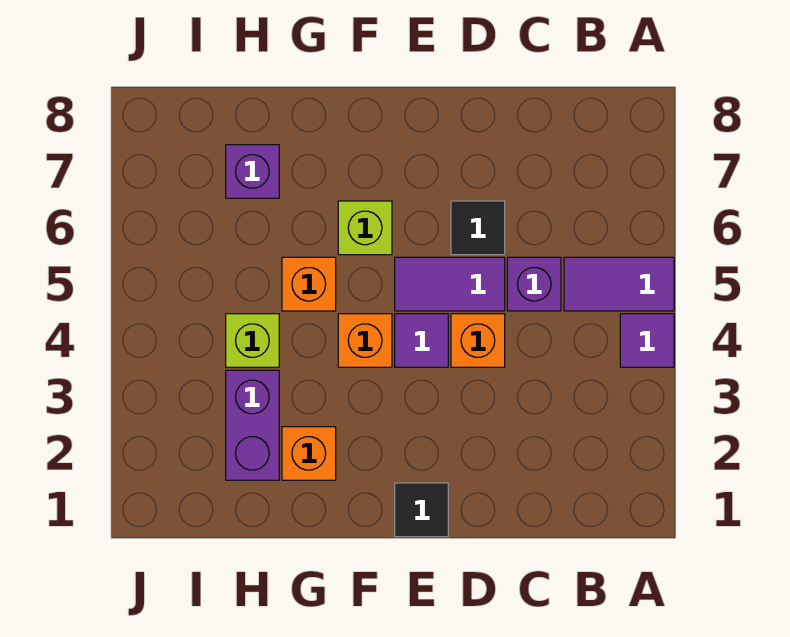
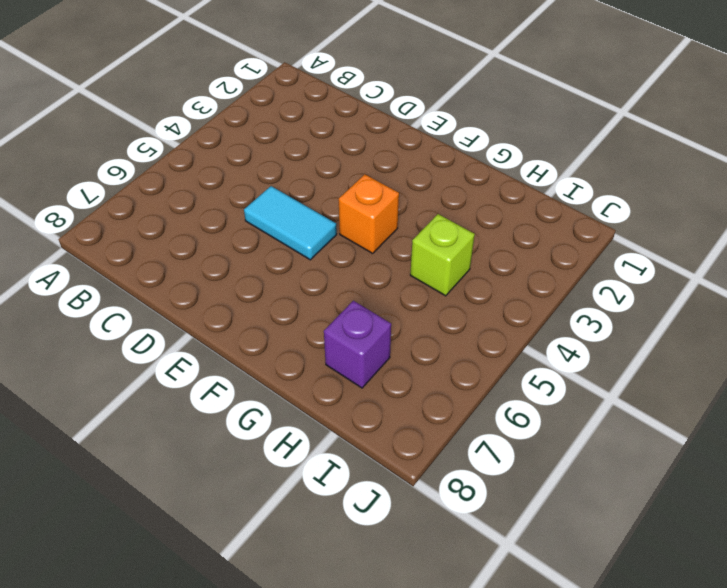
cyan 1x2 tile [244,186,337,260] -> purple 1x2 tile [395,257,505,311]
none -> purple 1x1 tile [620,314,674,367]
none -> purple 1x2 tile [564,257,674,311]
none -> purple 1x1 brick [507,257,561,311]

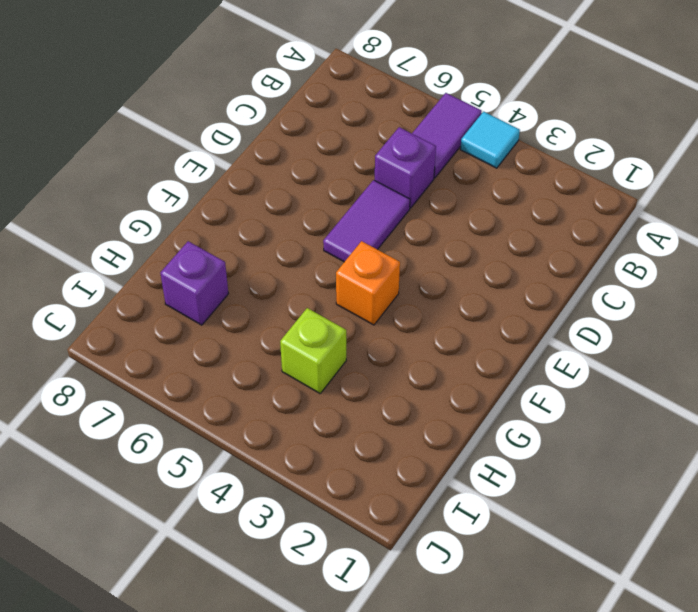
cyan 1x1 tile [460,112,520,168] -> purple 1x1 tile [620,314,674,367]
none -> orange 1x1 brick [451,314,505,367]
none -> black 1x1 tile [451,201,505,255]
none -> black 1x1 tile [395,483,448,537]

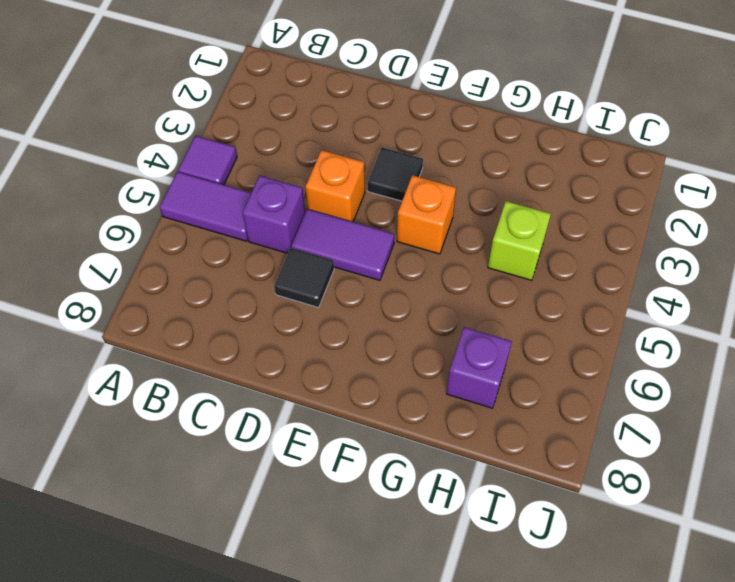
black 1x1 tile [368,147,423,201] -> black 1x1 tile moved to [395,483,448,537]
none -> purple 1x1 tile [395,314,448,367]
none -> lime 1x1 brick [338,201,392,255]
none -> orange 1x1 brick [282,427,336,480]

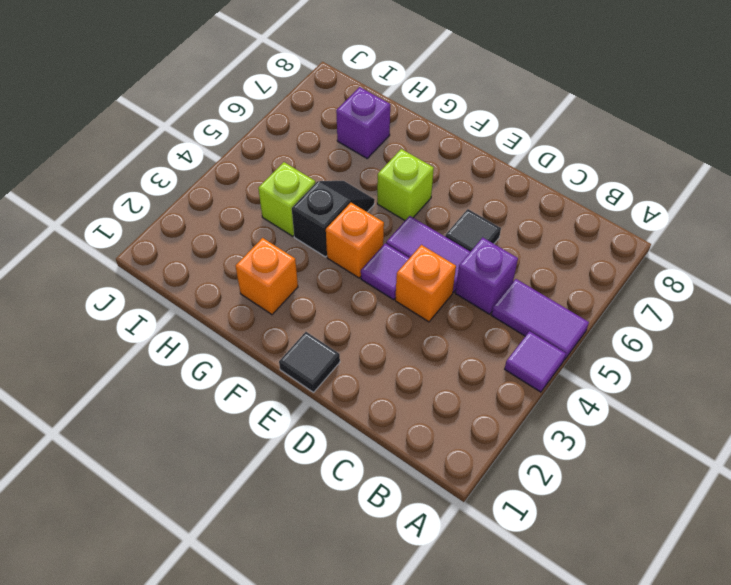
black 1x2 slope [292,181,375,257] -> orange 1x1 brick [282,257,336,311]
none -> purple 1x2 brick [226,370,279,480]

